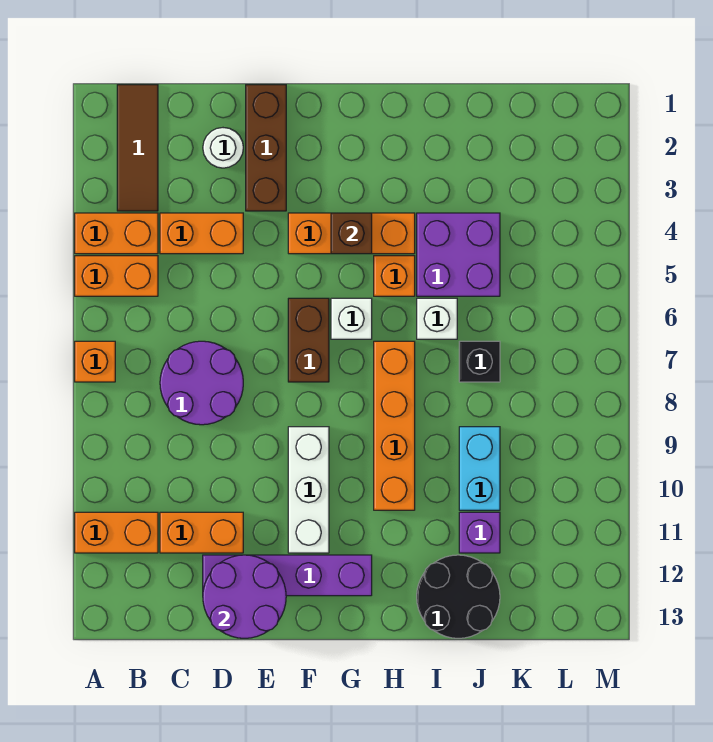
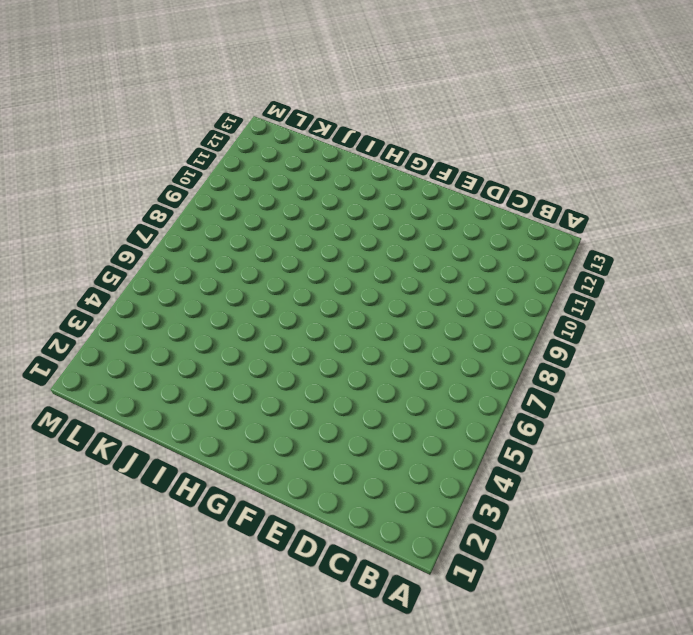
none -> orange 1x2 brick [75,213,158,254]
none -> orange 1x2 brick [75,256,158,296]
none -> orange 1x1 brick [75,341,115,382]

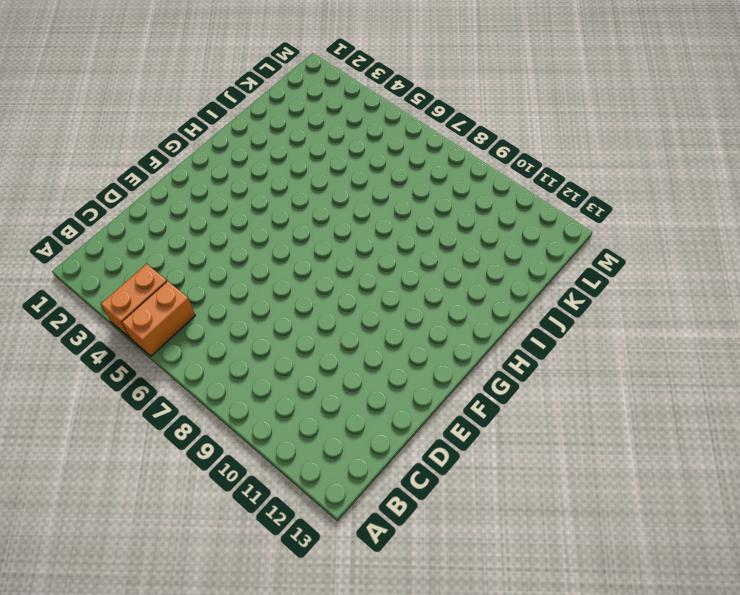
none -> orange 1x1 brick [75,341,115,382]
none -> orange 1x2 brick [75,512,158,553]
none -> brown 1x3 tile [117,85,158,211]

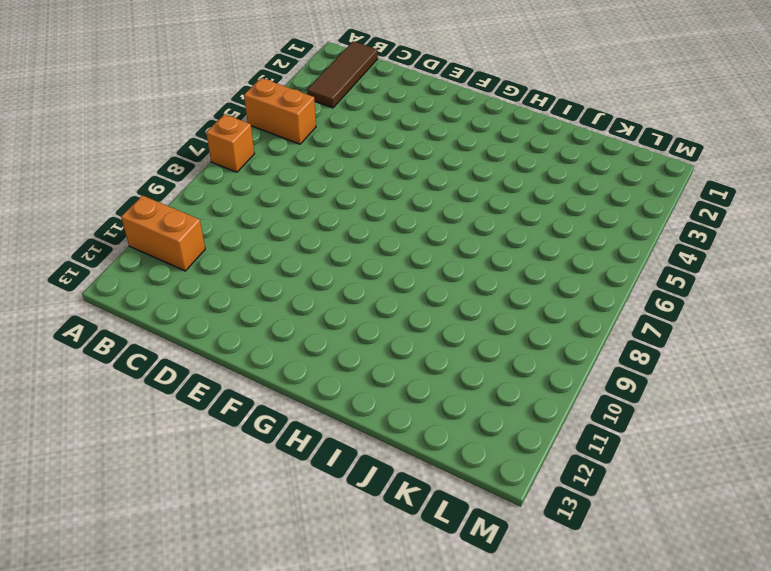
none -> orange 1x2 brick [75,213,158,254]
none -> orange 1x2 brick [160,213,243,254]
none -> purple 2x2 round brick [160,341,243,425]

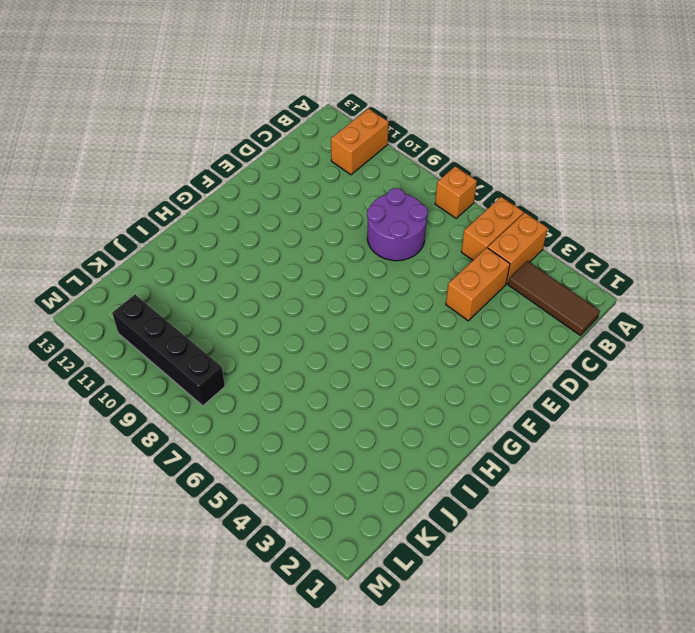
black 1x4 brick [112,295,225,406] -> none
none -> orange 1x2 brick [160,512,243,553]
none -> white 1x1 round brick [203,128,243,168]
none -> purple 1x4 brick [203,555,372,596]

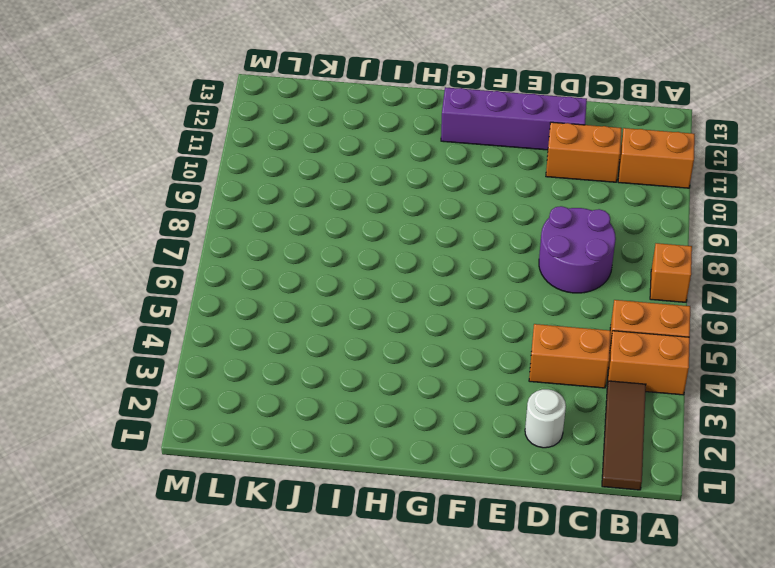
none -> brown 1x3 brick [246,85,286,211]
none -> orange 1x3 brick [288,213,415,254]
none -> brown 1x2 brick [288,298,329,382]

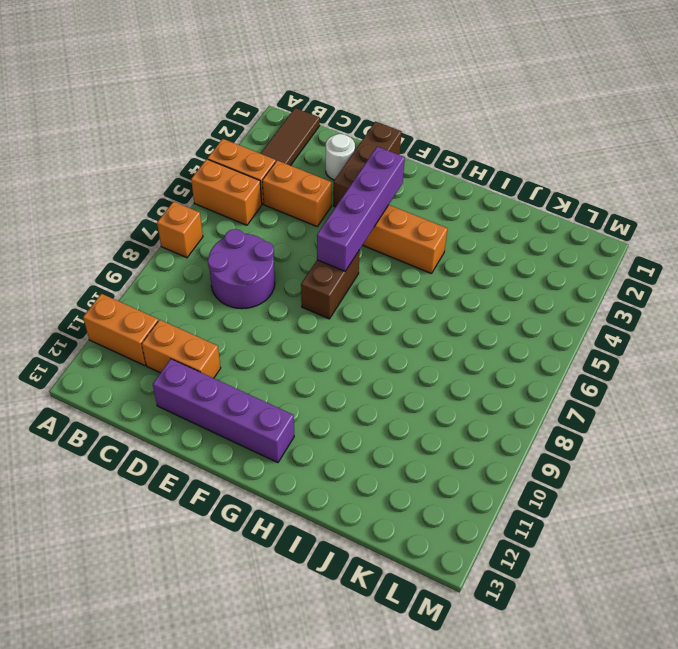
purple 1x4 brick [317,147,405,271] -> none
none -> white 1x3 brick [288,427,329,553]
none -> white 1x1 brick [331,298,372,339]
none -> orange 1x1 brick [374,256,415,296]

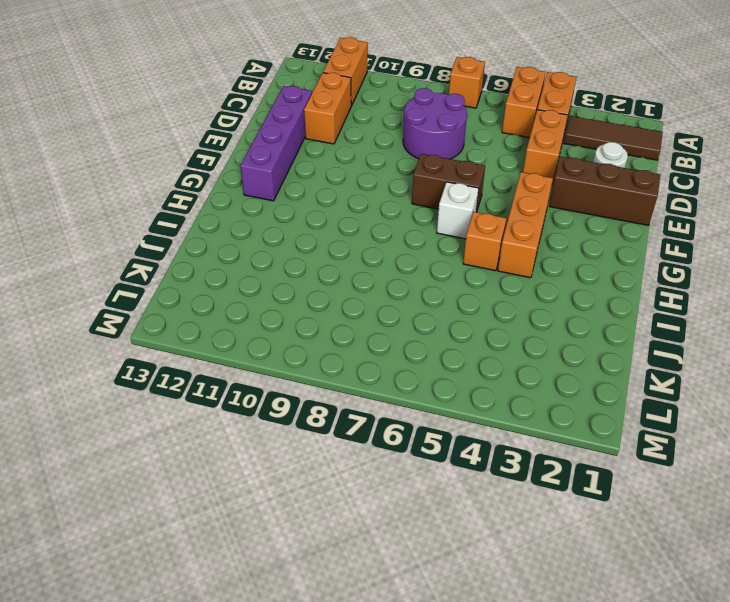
none -> white 1x3 brick [288,427,329,553]
none -> orange 1x4 brick [374,341,415,510]
none -> purple 2x2 brick [417,213,500,296]

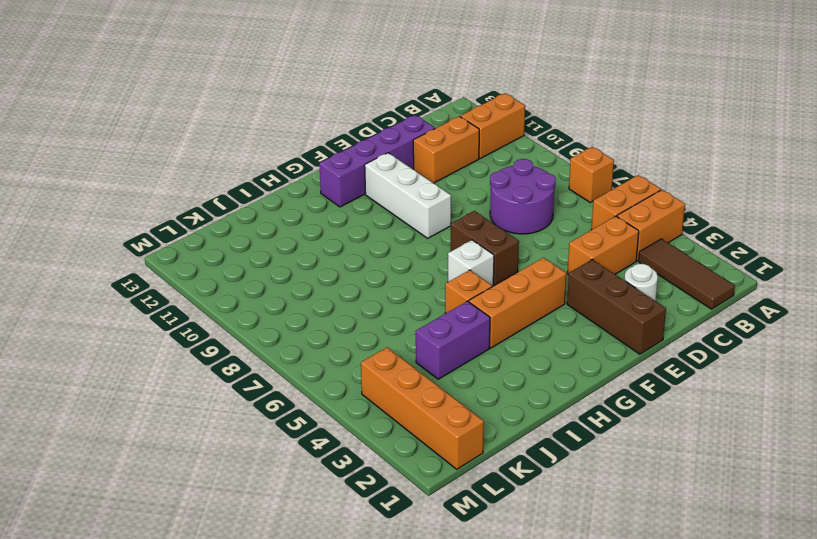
purple 1x2 brick [416,301,490,379] -> purple 2x2 brick [417,213,500,296]
orange 1x4 brick [361,347,484,469] -> orange 1x4 brick moved to [374,341,415,510]
none -> white 1x1 brick [417,298,457,339]
none -> black 2x2 round brick [417,555,500,638]
none -> black 1x1 brick [459,341,500,382]

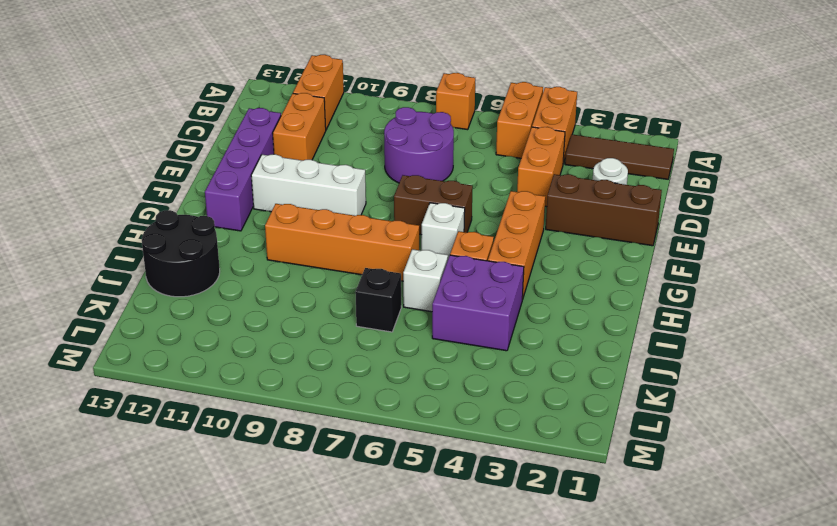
none -> cyan 1x2 brick [459,427,500,510]
none -> purple 1x1 brick [459,512,500,553]
none -> purple 2x2 round brick [203,555,286,638]

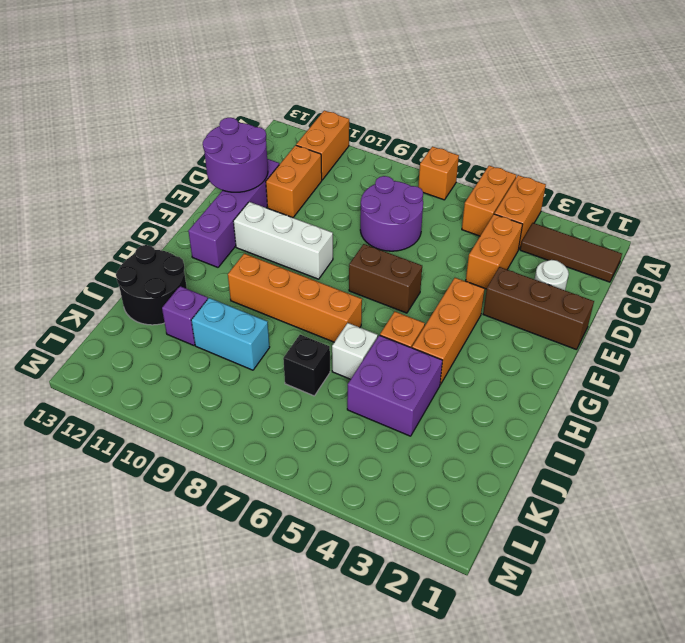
none -> white 1x1 brick [331,298,372,339]
none -> brown 1x1 brick [331,213,372,254]

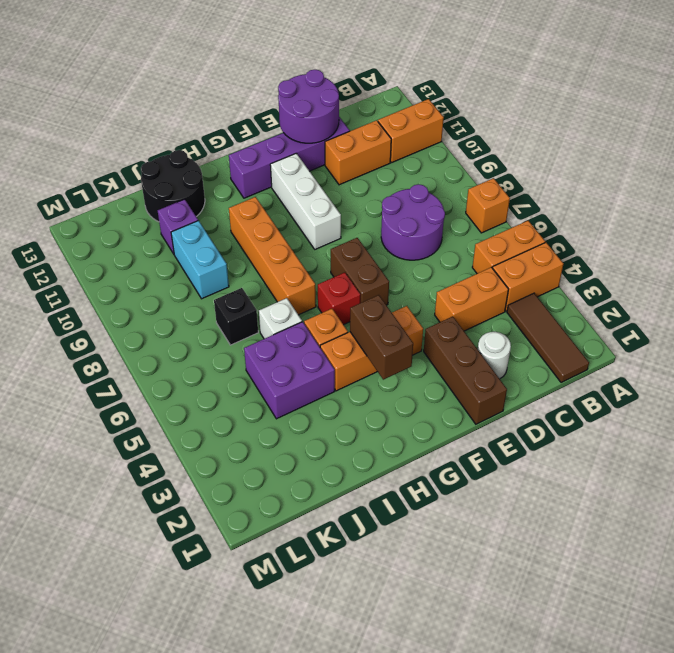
brown 1x2 brick [350,295,413,380] -> brown 1x1 brick [331,213,372,254]
red 1x1 brick [318,273,360,325] -> white 1x1 brick [331,298,372,339]

